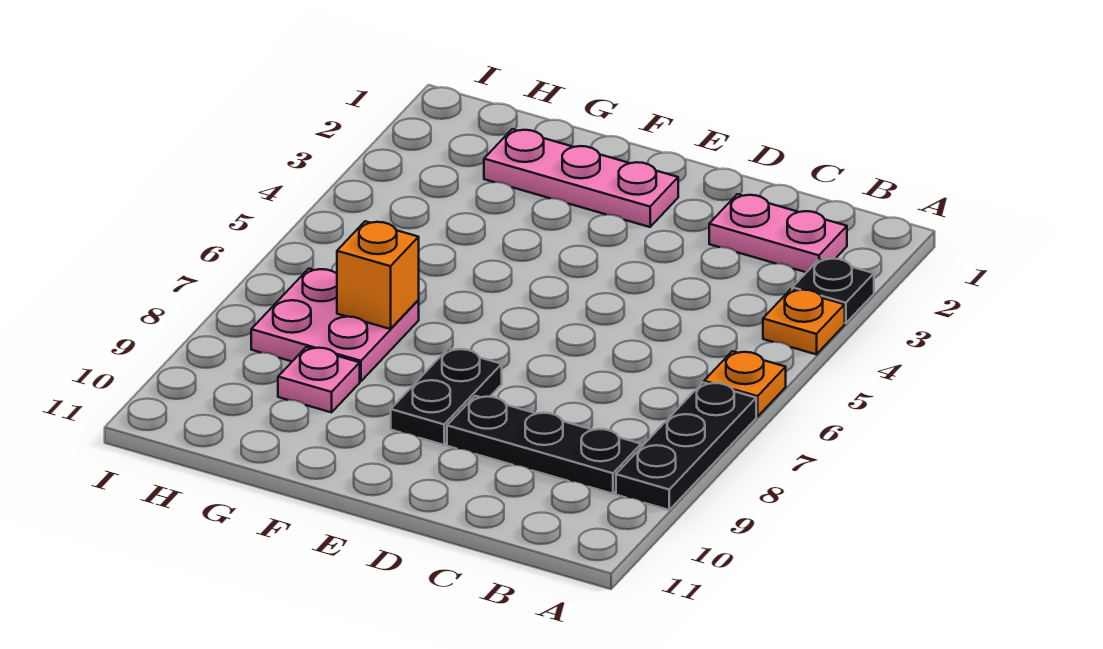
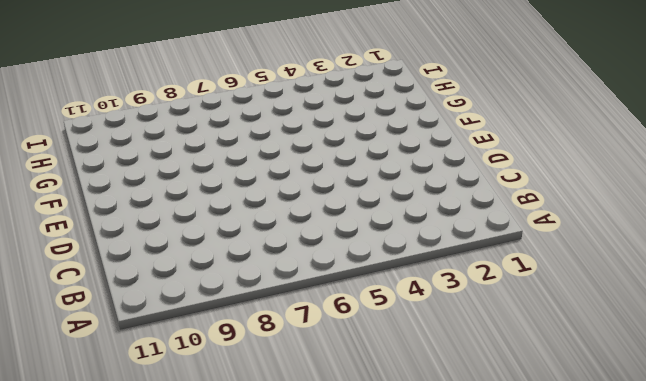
none -> black 1x1 plate [792,258,874,323]
none -> orange 1x1 plate [763,289,845,354]

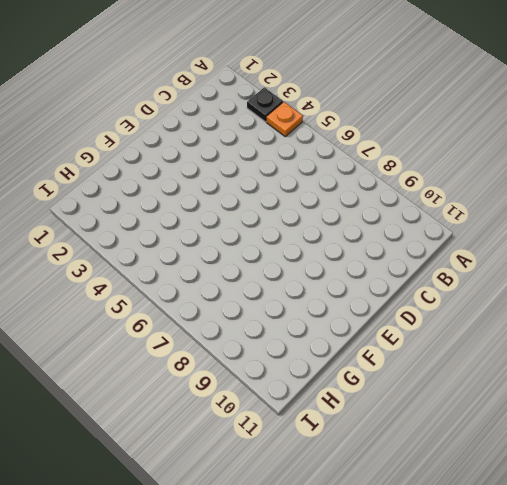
none -> orange 1x1 plate [704,351,786,417]
none -> black 1x3 plate [616,382,756,510]

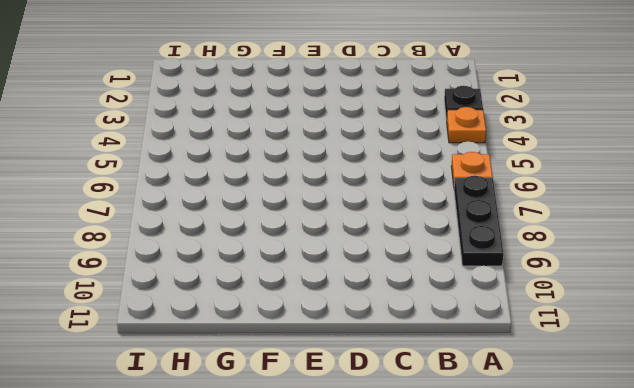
none -> pink 1x2 plate [709,194,847,272]
none -> black 1x3 plate [447,396,641,494]

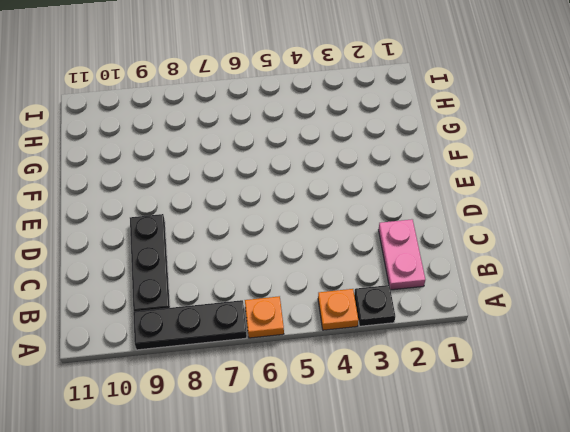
none -> pink 1x3 plate [484,129,678,227]
none -> black 1x2 plate [391,348,502,445]

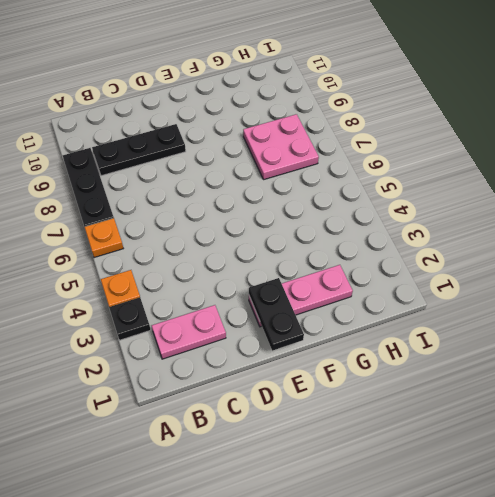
black 1x2 plate [249,278,304,351] -> black 1x2 plate moved to [391,348,502,445]
none -> pink 1x1 plate [278,347,360,412]
none -> orange 1x1 brick [337,221,419,329]

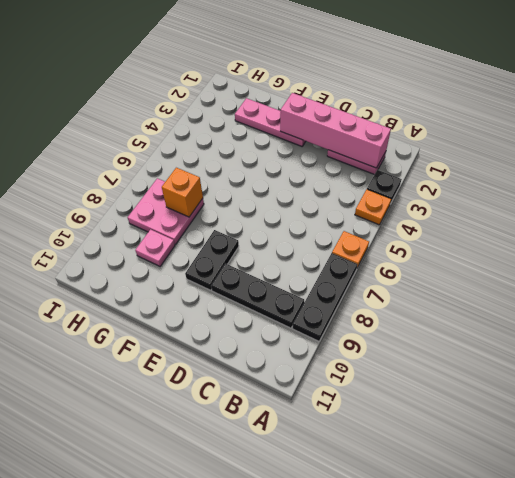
pink 1x4 brick [280,93,391,168] -> none

